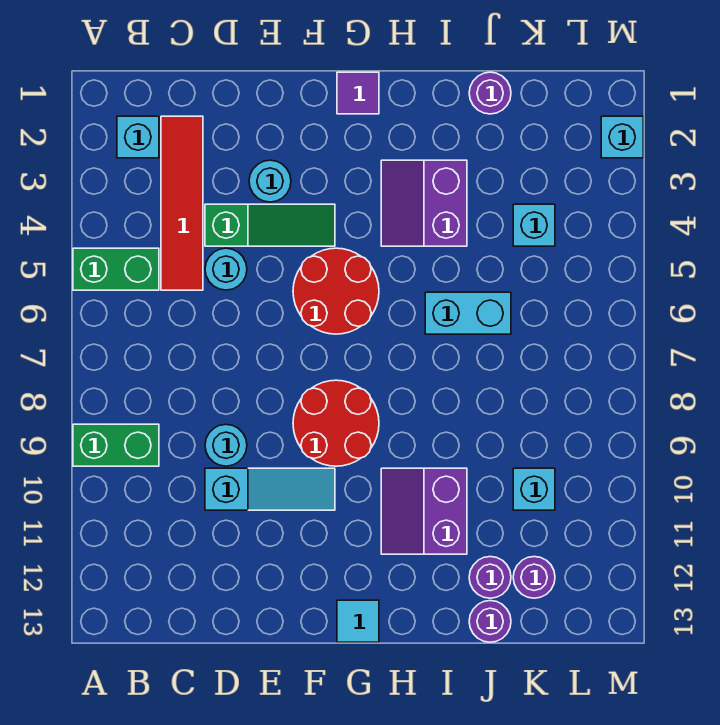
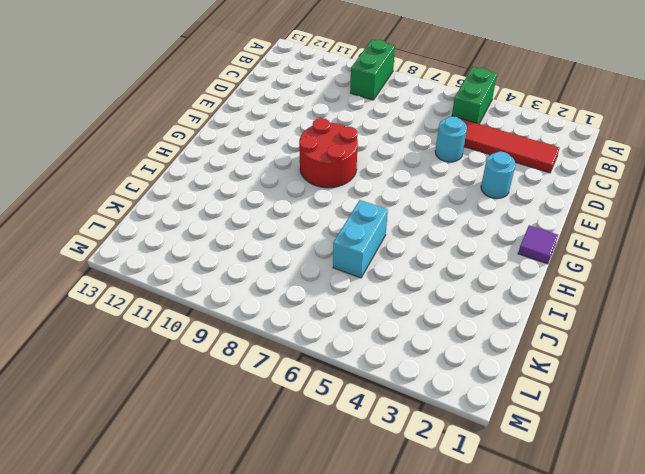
none -> cyan 1x1 brick [117,116,159,158]
none -> green 1x3 slope [205,204,335,246]
none -> cyan 1x1 round brick [205,424,247,466]

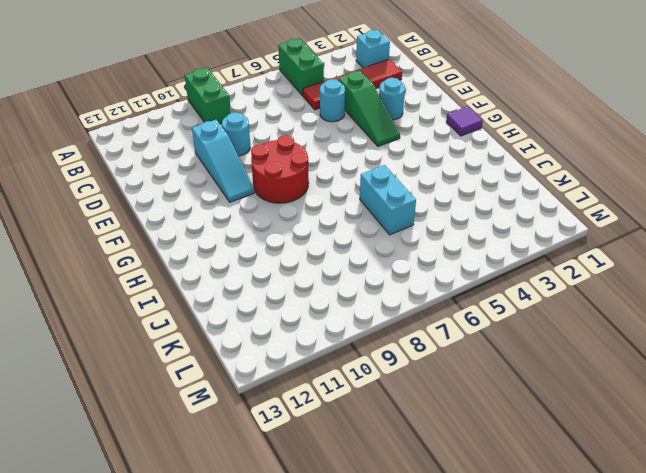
none -> red 2x2 round brick [293,248,379,334]
none -> cyan 1x1 tile [337,600,379,642]
none -> purple 2x2 slope [381,160,467,246]

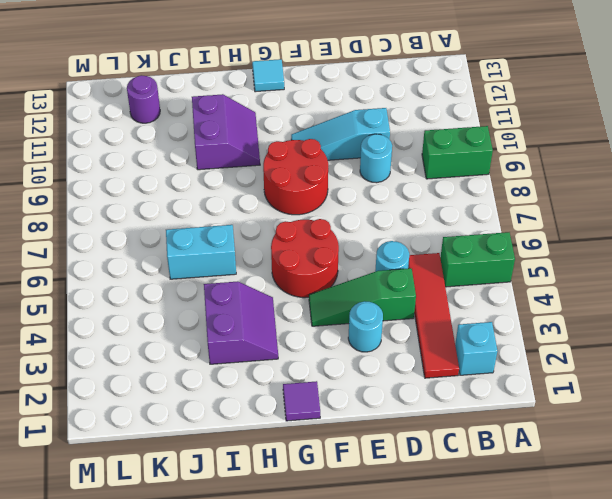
none -> purple 1x1 round brick [469,72,511,114]
none -> purple 1x1 round brick [469,557,511,598]
none -> purple 1x1 round brick [469,601,511,642]

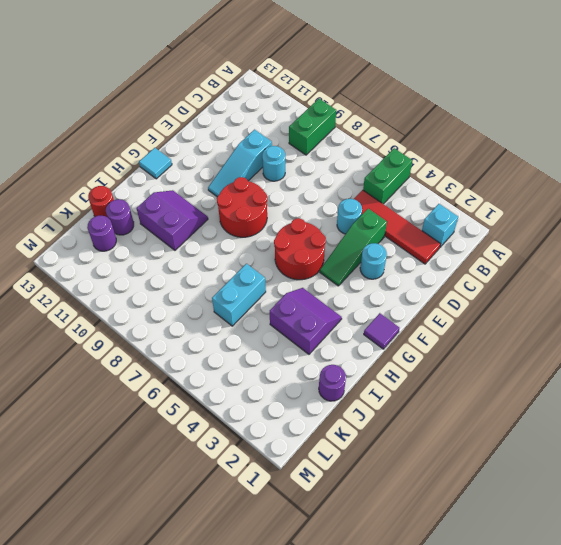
red 1x1 round brick [88,186,114,217] -> purple 1x1 round brick [469,601,511,642]
none -> cyan 1x1 brick [513,204,555,246]
none -> cyan 1x1 brick [513,468,555,510]
none -> cyan 1x1 brick [601,116,643,158]

